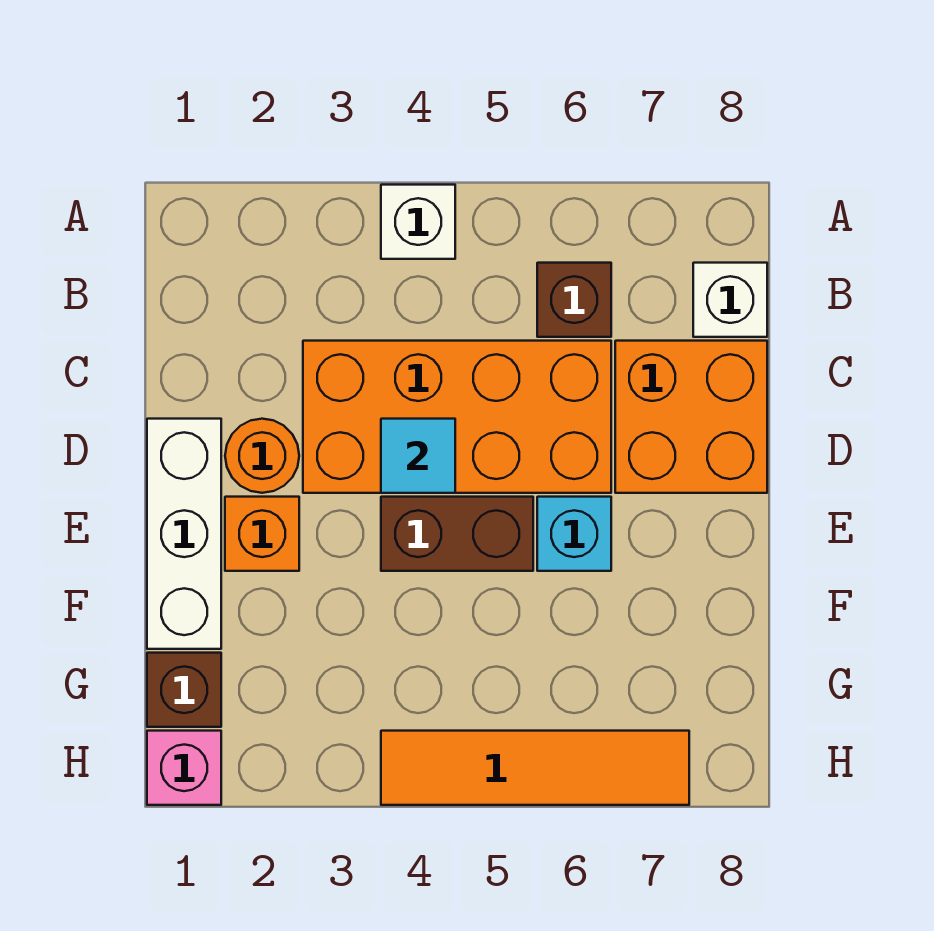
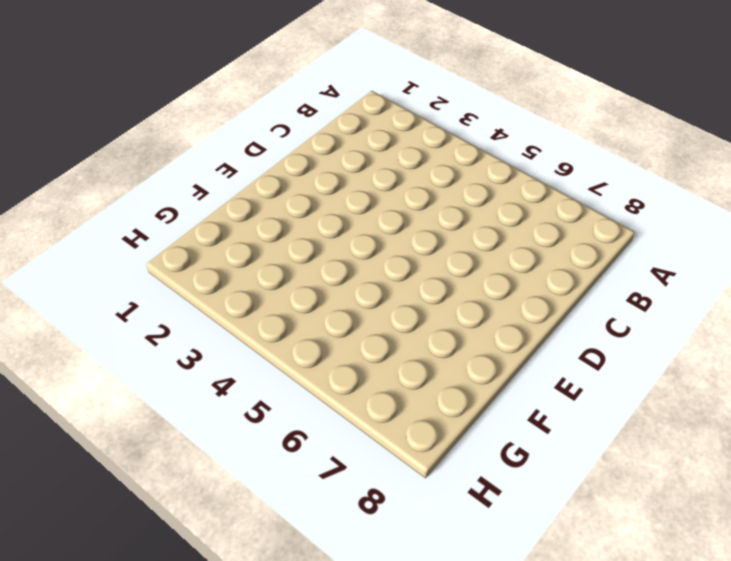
none -> white 1x1 brick [381,185,455,259]
none -> brown 1x1 brick [537,263,611,337]
none -> white 1x1 brick [693,263,767,337]

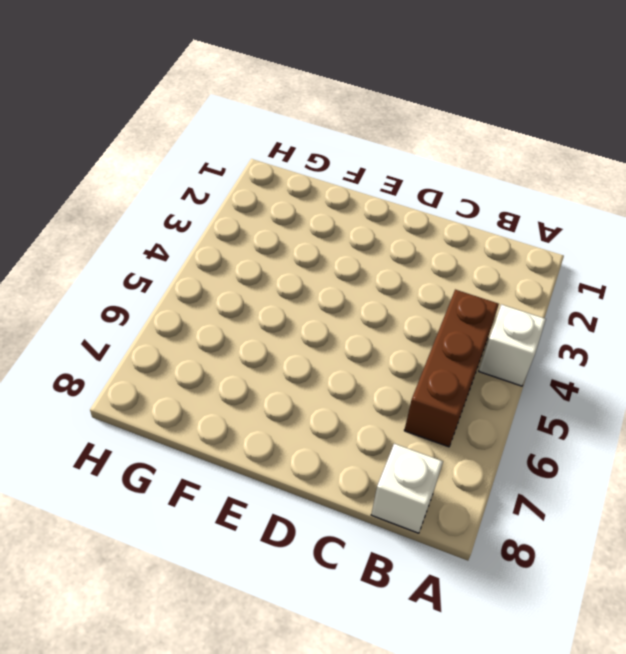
brown 1x3 brick [404,290,499,447] -> brown 1x1 brick [537,263,611,337]
none -> orange 2x4 brick [303,341,611,493]
none -> orange 2x2 brick [615,341,767,493]
none -> white 1x3 brick [147,419,221,649]

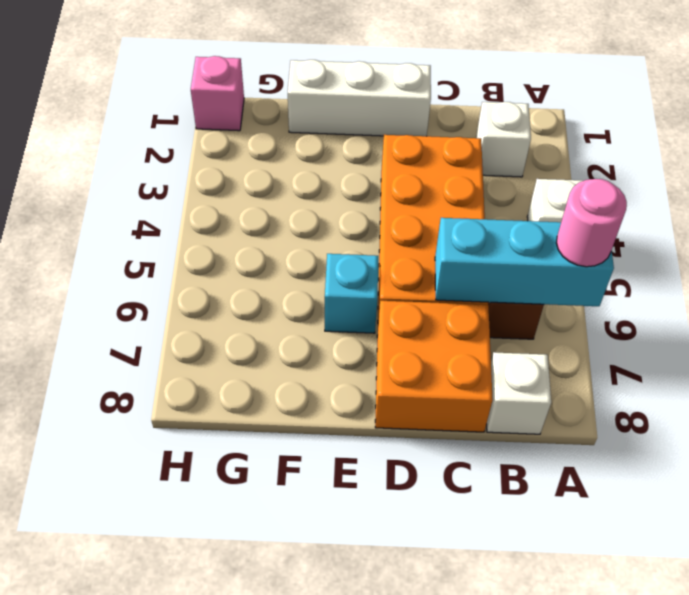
cyan 1x3 brick [435,218,614,306] -> none
pink 1x1 round brick [556,179,627,267] -> none
white 1x1 brick [476,102,531,177] -> none
none -> orange 1x1 round brick [225,419,299,493]
none -> orange 1x1 brick [225,497,299,571]
none -> brown 1x2 brick [381,497,533,571]

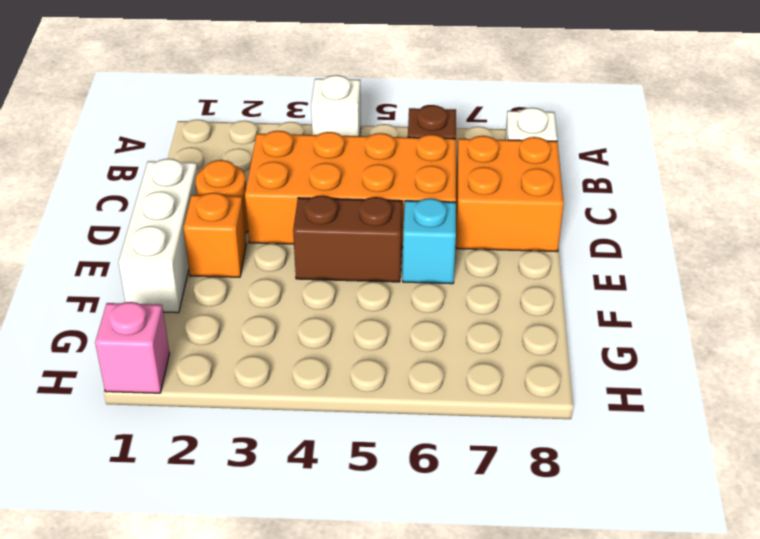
none -> brown 1x1 brick [147,653,221,727]
none -> orange 1x4 tile [381,731,689,805]
none -> cyan 1x1 tile [381,419,455,493]

